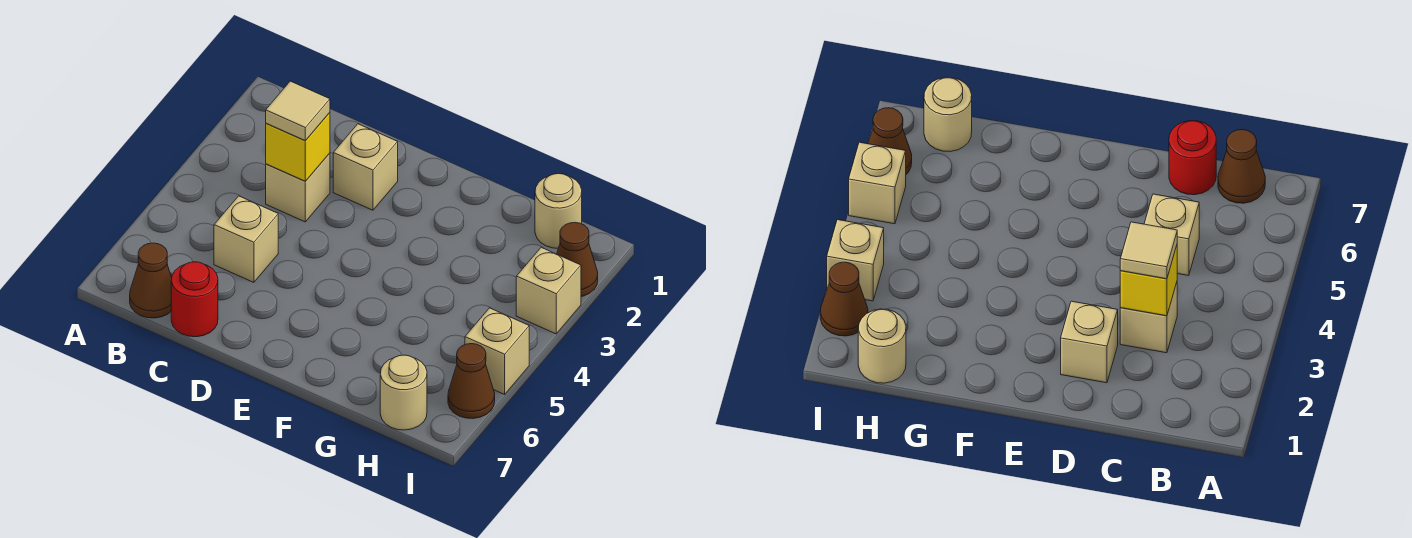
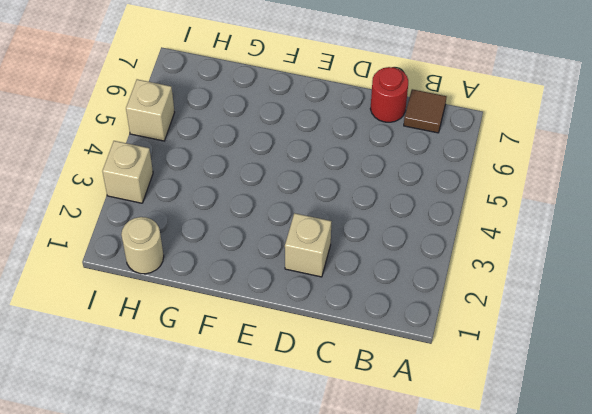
brown 1x1 tile [404,89,447,133] -> brown 1x1 cone [130,243,172,318]
none -> tan 1x1 brick [266,153,330,222]
none -> tan 1x1 brick [214,196,278,282]
none -> tan 1x1 round brick [380,355,427,430]

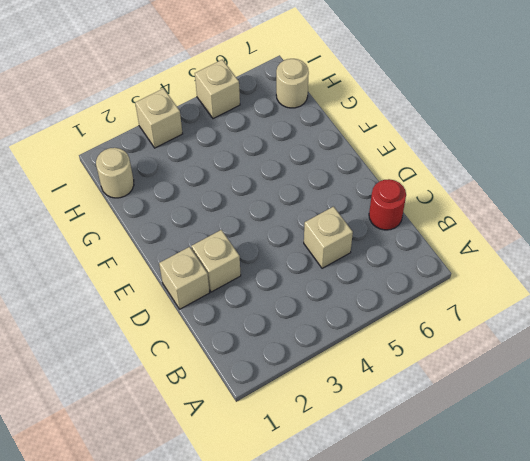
tan 1x1 brick [159,247,210,309] -> tan 1x1 brick moved to [266,153,330,222]
none -> brown 1x1 cone [130,243,172,318]
none -> brown 1x1 cone [557,222,598,297]
none -> brown 1x1 cone [448,344,495,418]

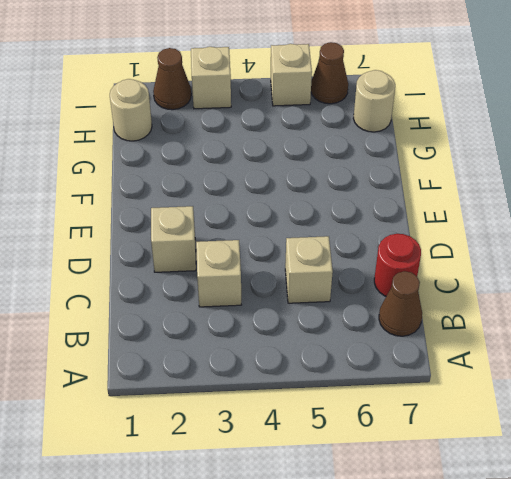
none -> yellow 1x1 brick [266,113,330,181]
none -> tan 1x1 tile [266,81,330,141]

